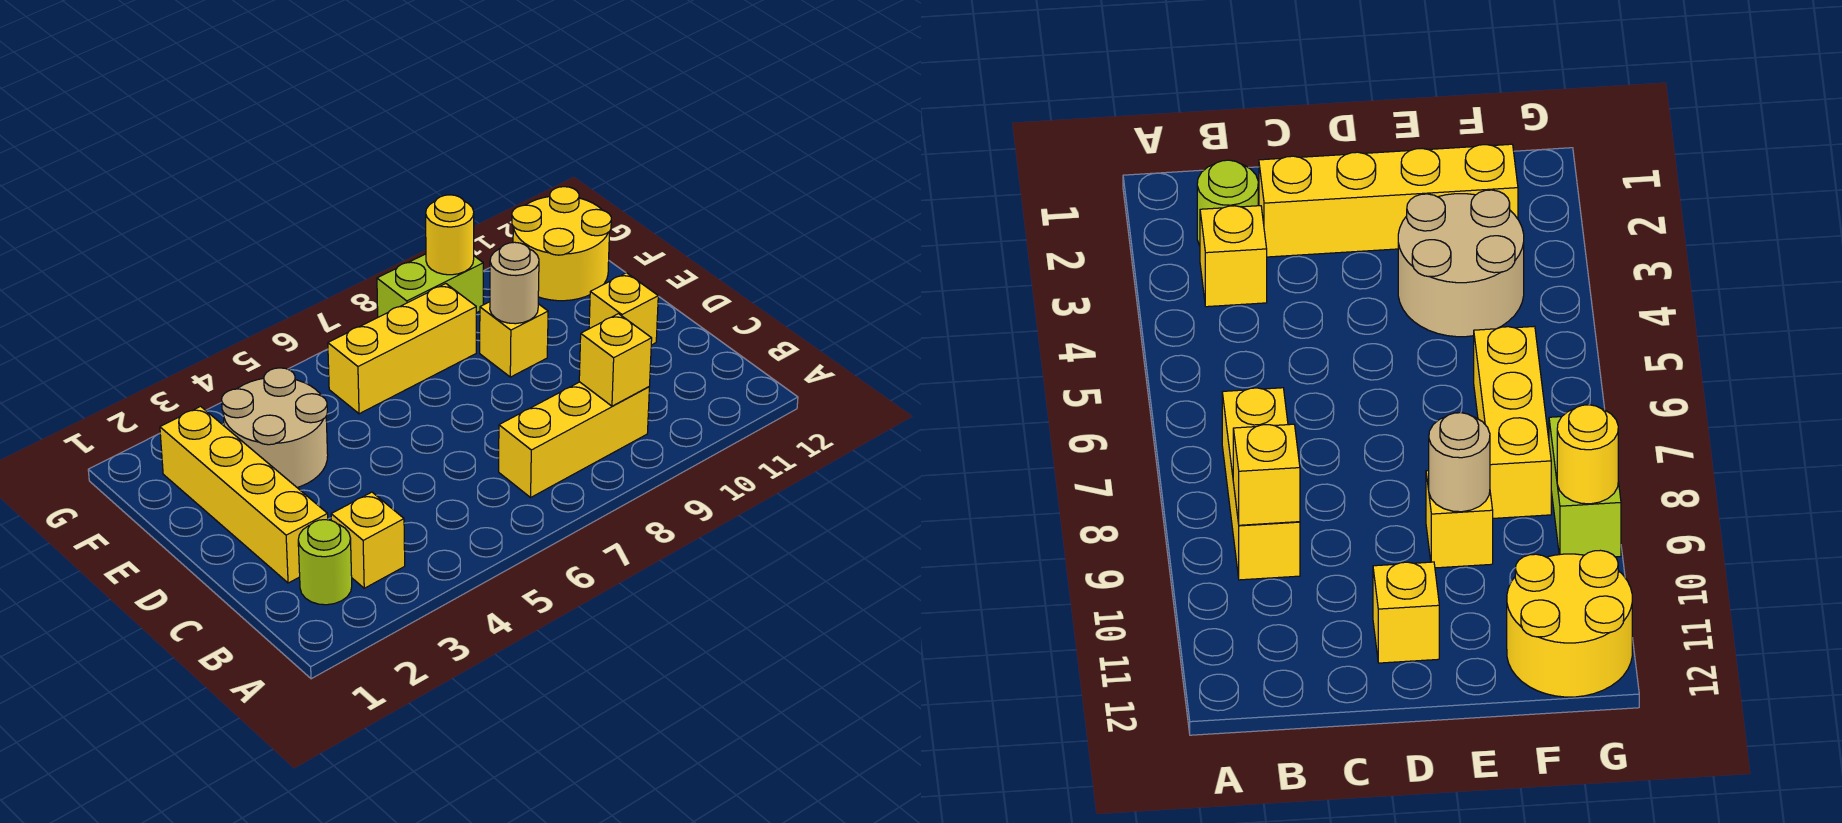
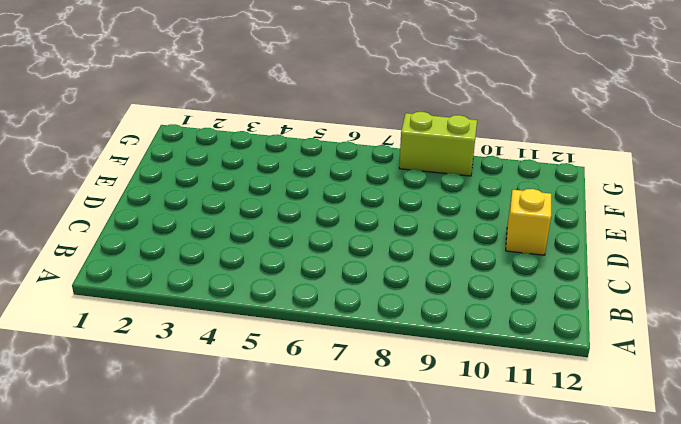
none -> lime 1x1 round brick [298,520,352,605]
none -> yellow 1x1 brick [331,492,405,588]
none -> yellow 1x3 brick [499,382,649,497]

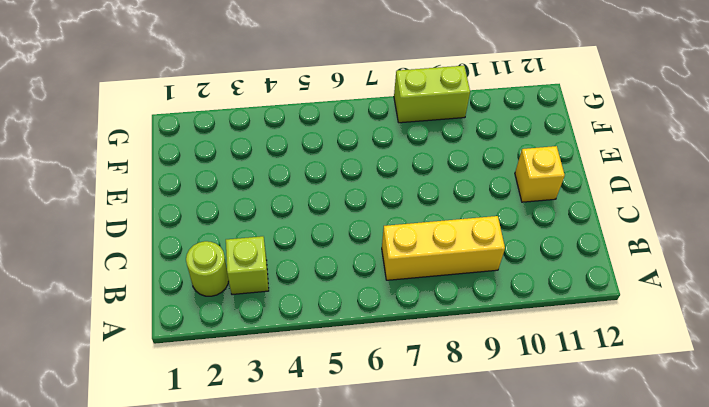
lime 1x1 brick [226,236,269,295] -> yellow 1x1 brick [331,492,405,588]
none -> yellow 1x4 brick [160,406,328,583]
none -> tan 2x2 round brick [222,368,328,487]
none -> yellow 1x1 brick [480,302,548,377]

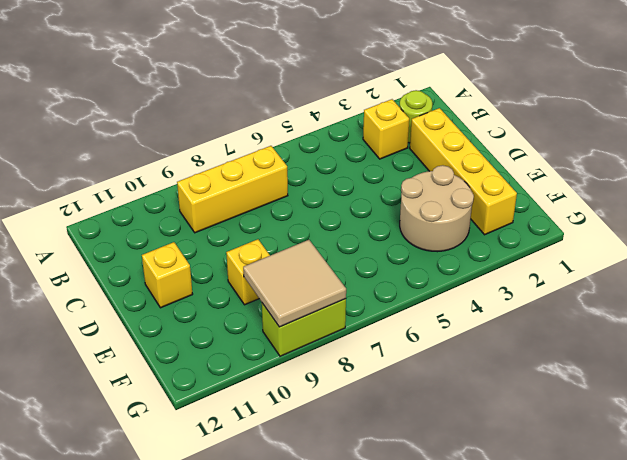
tan 2x2 tile [243,240,346,327] -> yellow 1x1 round brick [426,195,474,275]
none -> yellow 1x3 brick [328,284,476,414]
none -> yellow 2x2 round brick [512,187,611,301]
none -> yellow 1x1 brick [579,314,652,406]

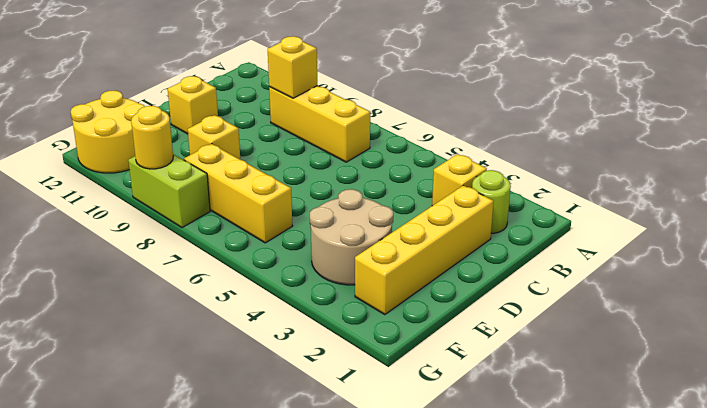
none -> tan 1x1 round brick [490,242,539,324]

